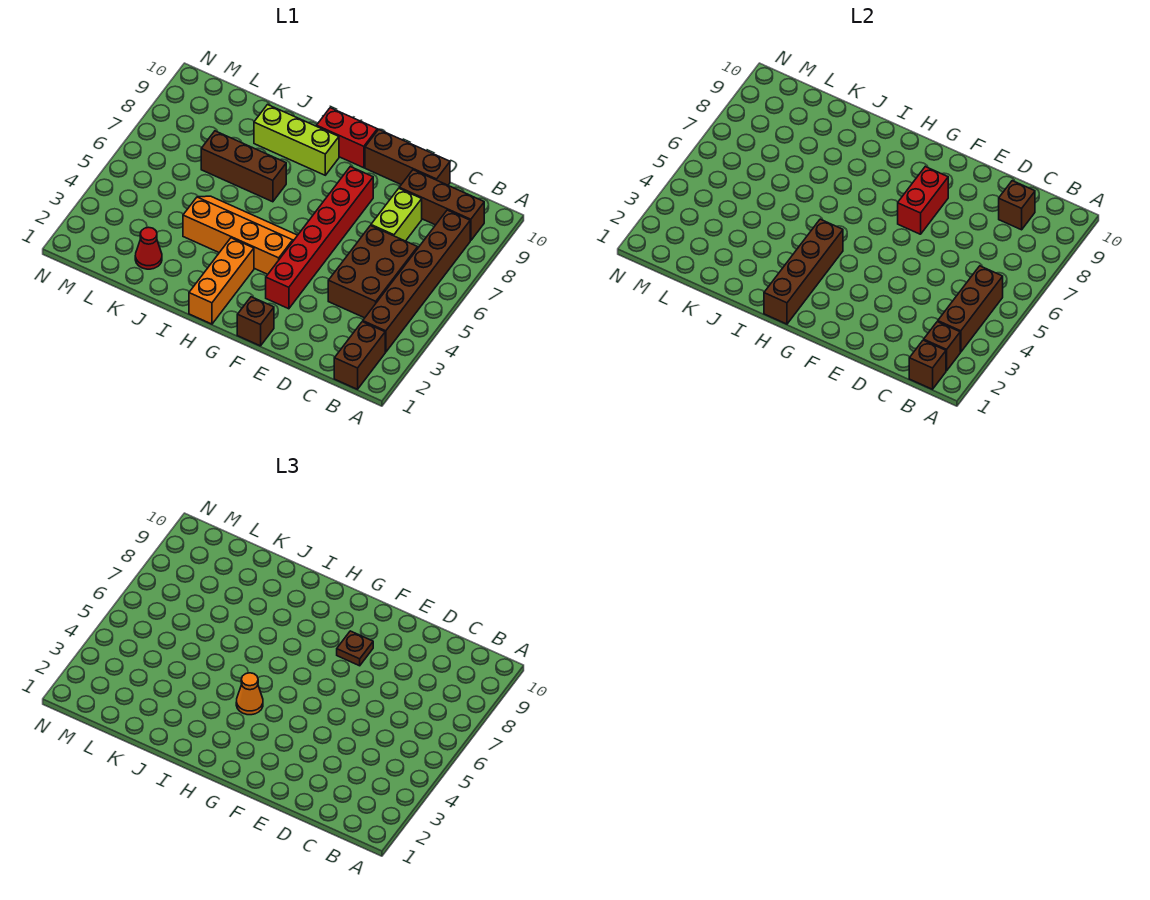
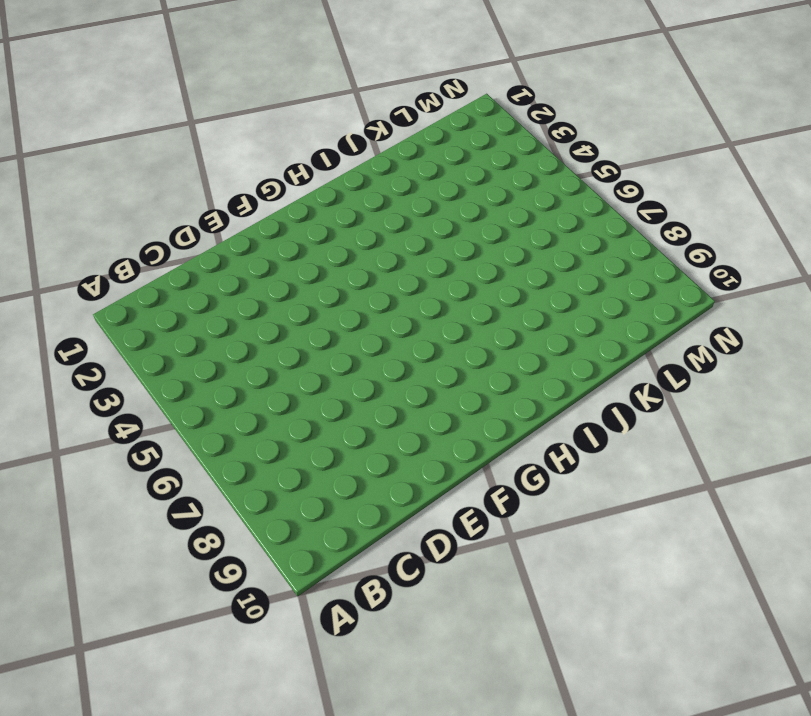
none -> brown 1x2 brick [334,322,385,389]
none -> brown 1x6 brick [363,210,470,352]
none -> brown 1x3 brick [399,170,484,241]

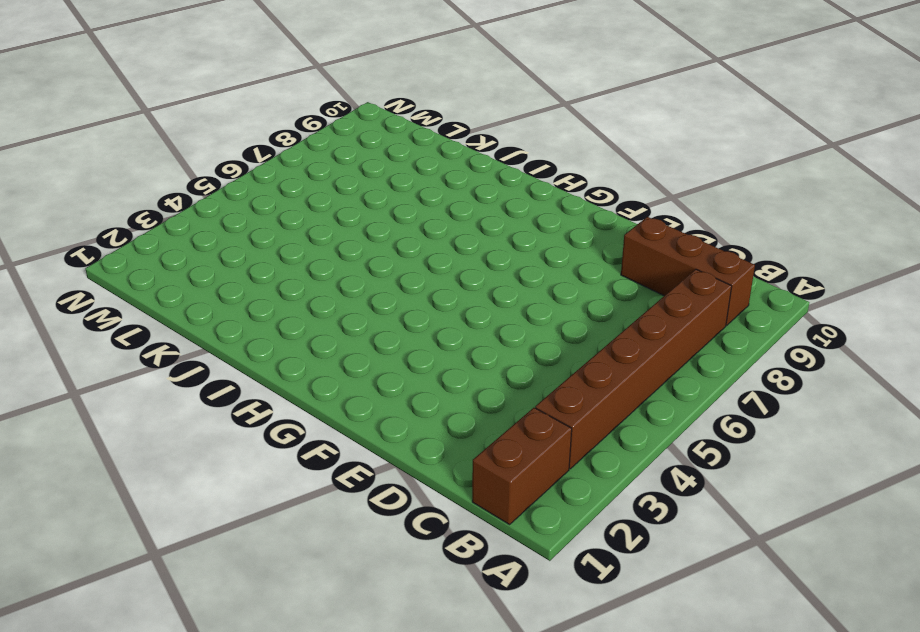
none -> brown 2x3 brick [328,226,418,318]
none -> lime 1x2 brick [371,189,422,241]
none -> brown 1x3 brick [365,129,450,185]

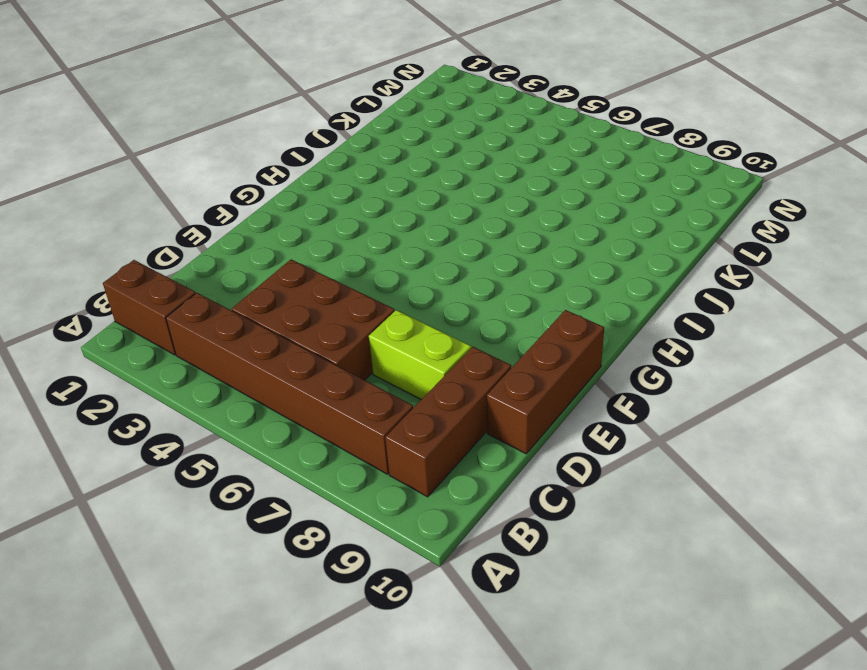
none -> brown 1x1 brick [237,297,274,346]
none -> red 1x6 brick [266,167,373,309]
none -> orange 2x4 slope [183,196,298,274]

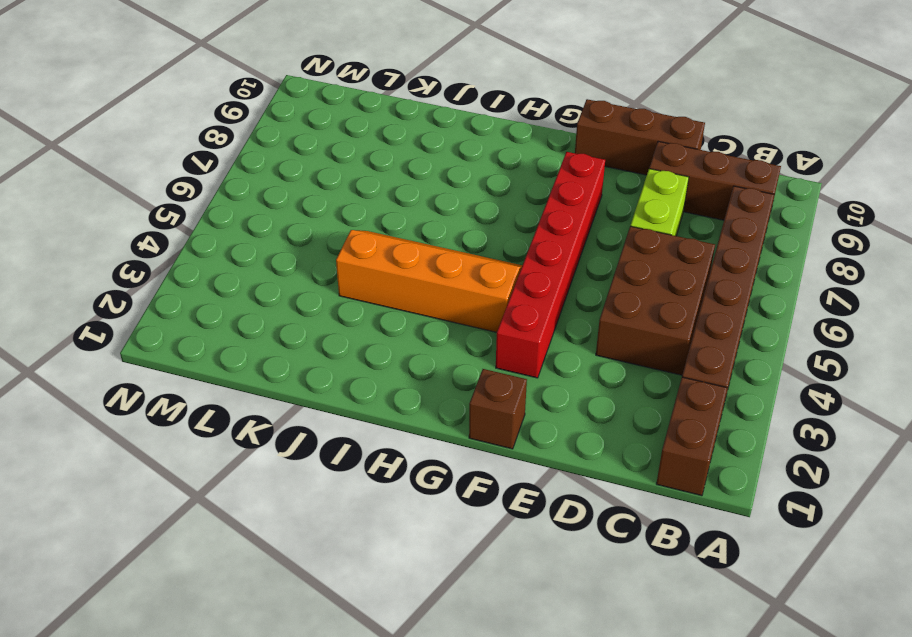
none -> red 1x2 brick [317,108,377,168]
none -> orange 1x3 brick [189,238,254,324]
none -> lime 1x3 brick [254,105,339,175]

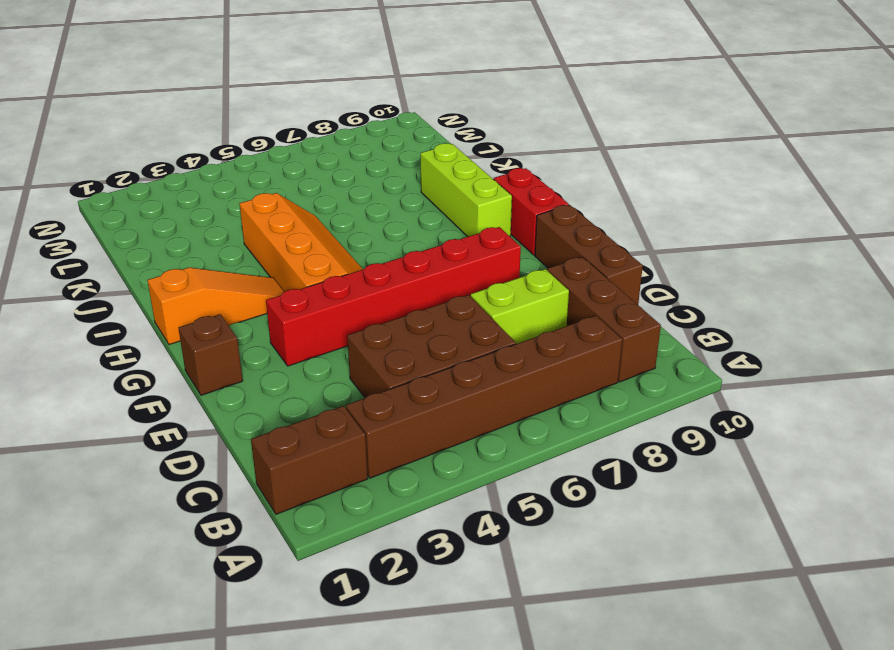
orange 1x3 slope [148,268,284,345] -> orange 1x3 brick [189,238,254,324]
none -> brown 1x3 brick [201,131,286,202]
none -> red 1x1 cone [135,227,162,269]
none -> brown 1x1 brick [909,340,946,389]

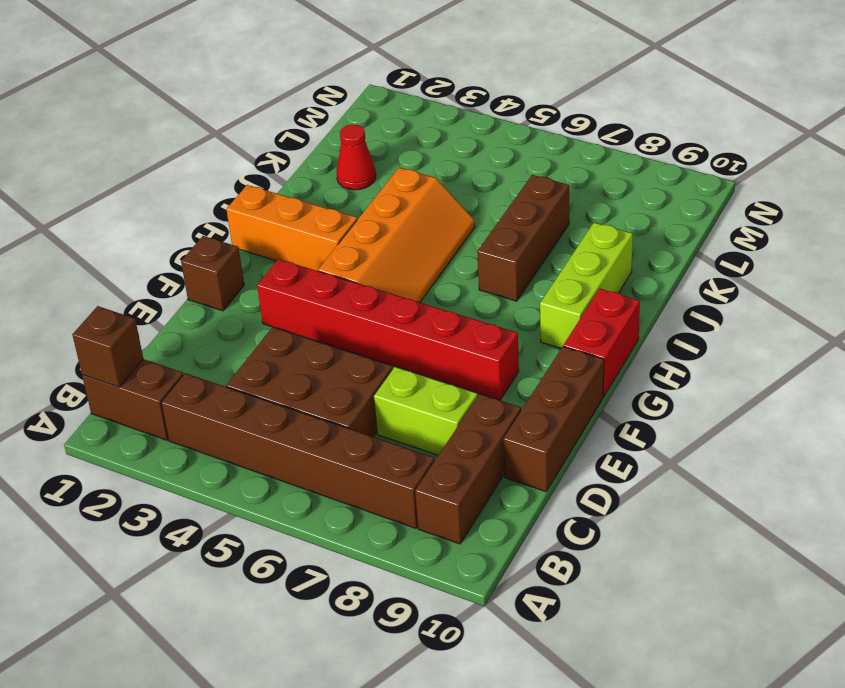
none -> brown 1x1 brick [924,322,960,371]
none -> brown 1x3 brick [938,266,1003,352]
none -> brown 1x1 brick [999,181,1035,230]

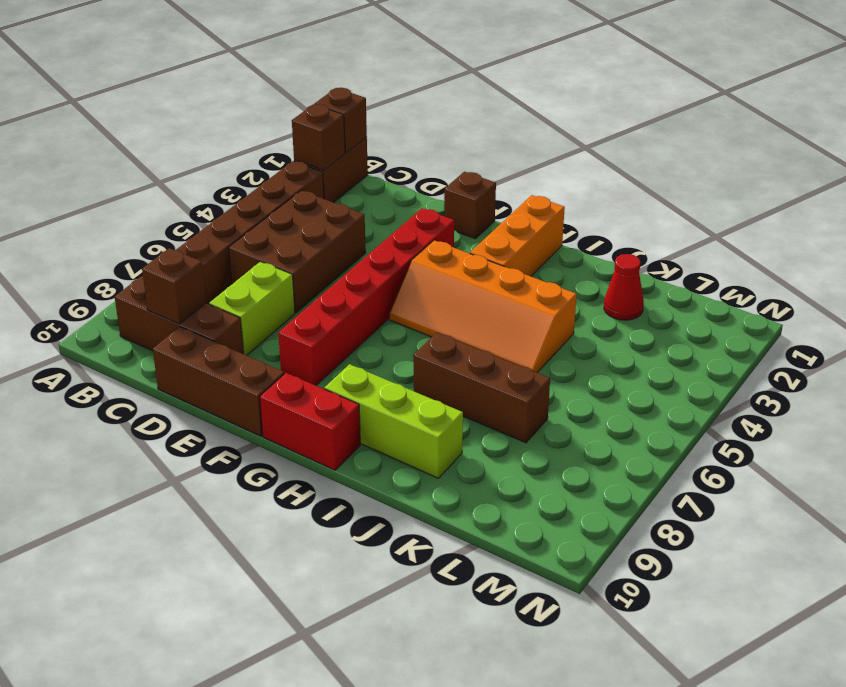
none -> brown 1x3 brick [938,266,1003,352]
none -> red 1x2 brick [898,167,948,234]
none -> brown 1x4 brick [764,219,843,324]

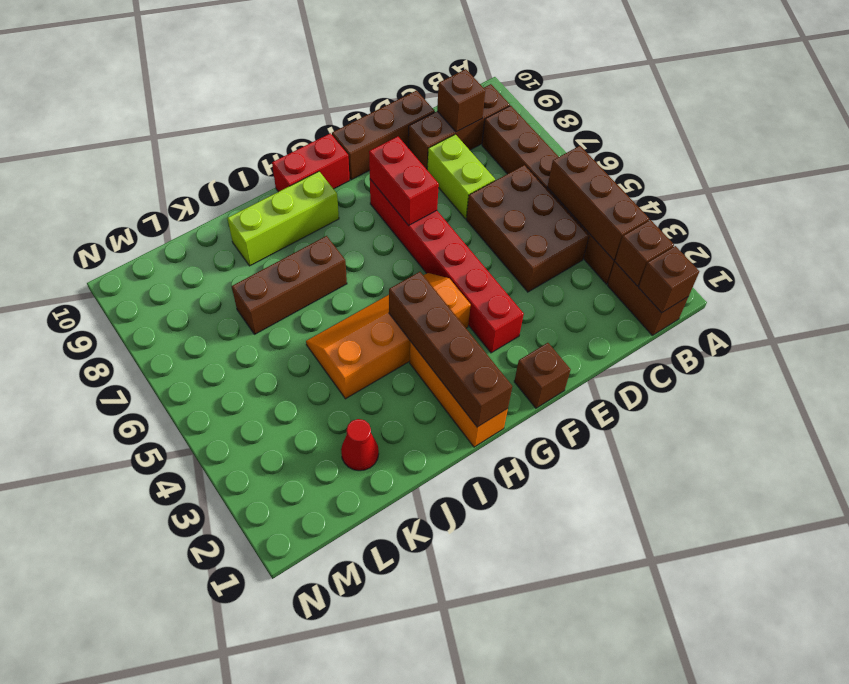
none -> brown 1x1 plate [337,631,373,666]
none -> orange 1x1 cone [236,673,263,715]

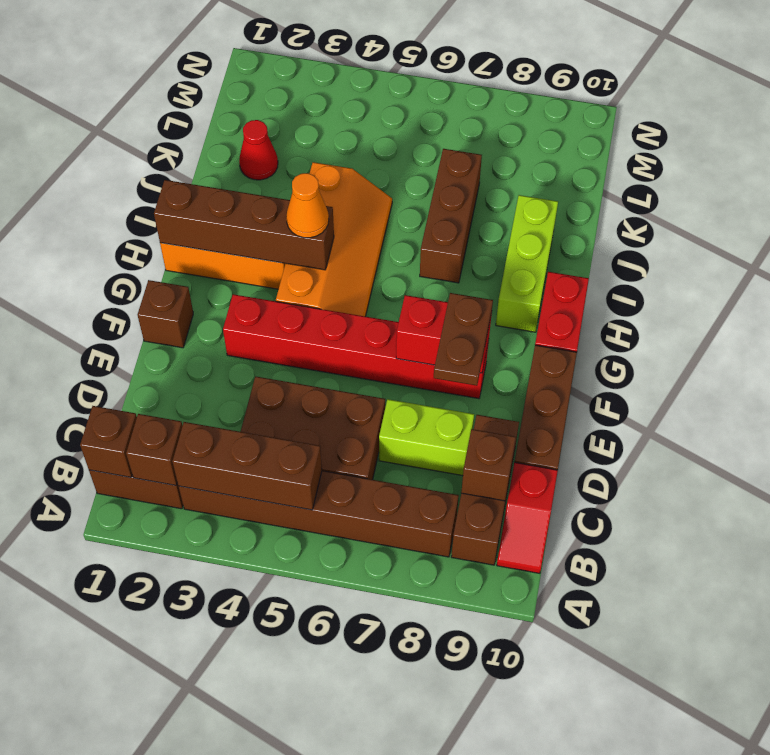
red 1x2 slope [497,462,558,573] -> none
brown 1x2 plate [434,293,493,386] -> brown 1x1 plate [337,631,373,666]

